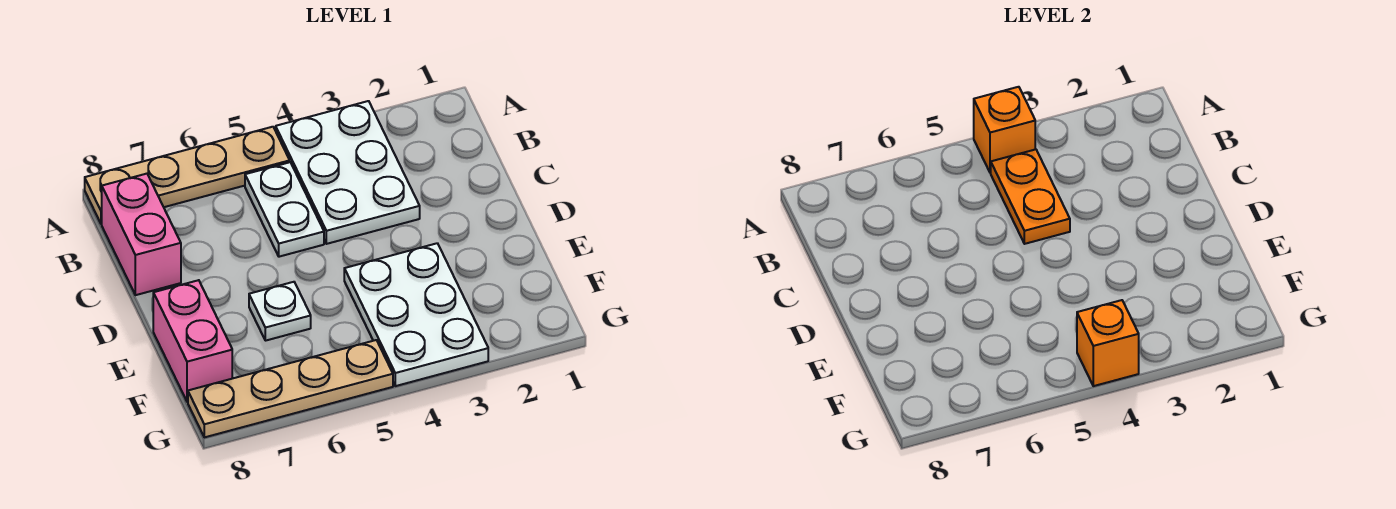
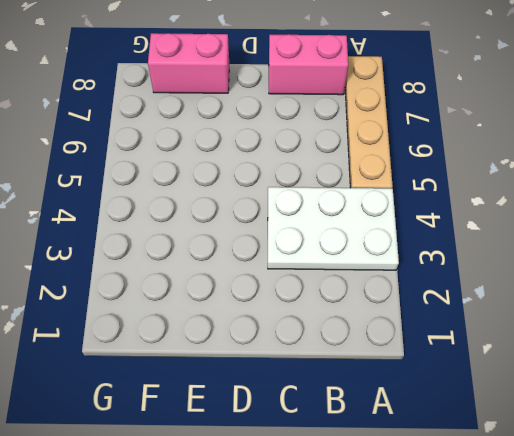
none -> white 1x2 plate [245,162,324,257]
none -> white 2x3 plate [344,243,488,386]

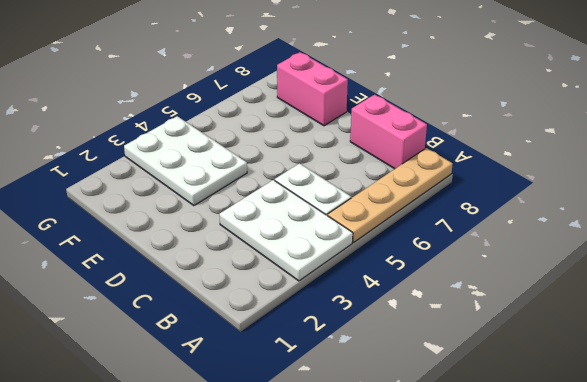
none -> white 1x1 plate [249,282,311,341]
none -> tan 1x4 plate [188,340,393,437]

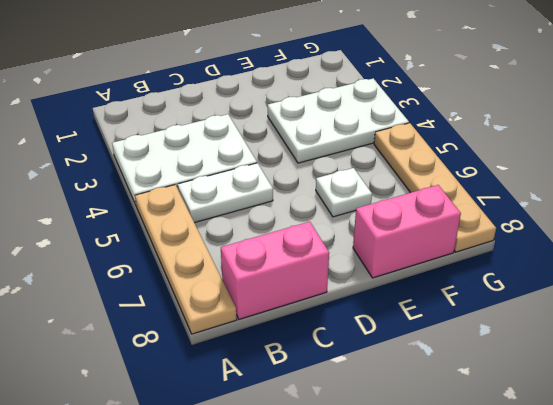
none -> orange 1x1 brick [974,87,1035,173]
none -> orange 1x2 plate [991,149,1070,244]

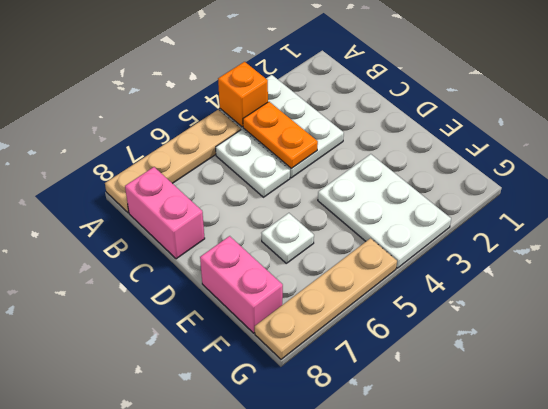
none -> orange 1x1 brick [1077,300,1139,386]

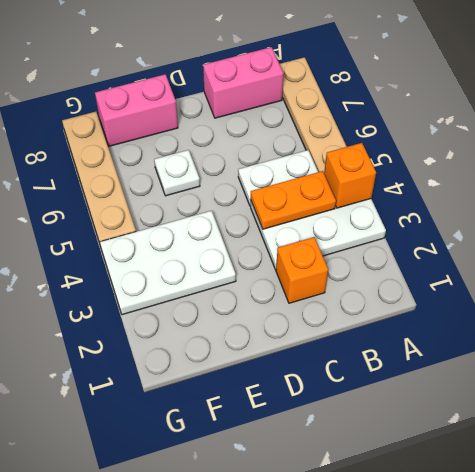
orange 1x1 brick [276,237,328,303] -> orange 1x1 brick moved to [1077,300,1139,386]

